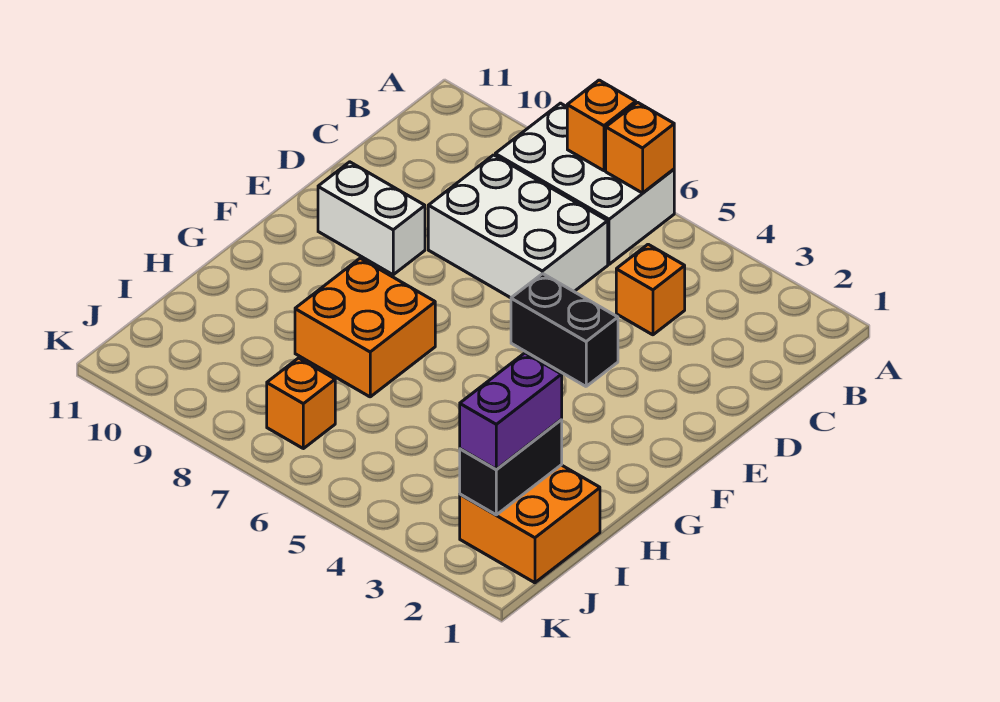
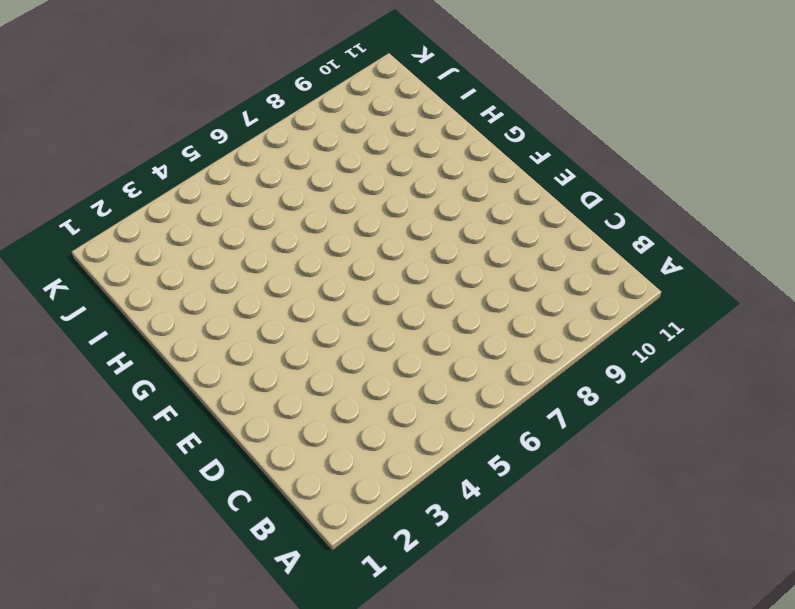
none -> white 2x3 brick [495,103,674,264]
none -> orange 1x1 brick [616,244,685,335]
none -> white 2x3 brick [428,155,608,298]

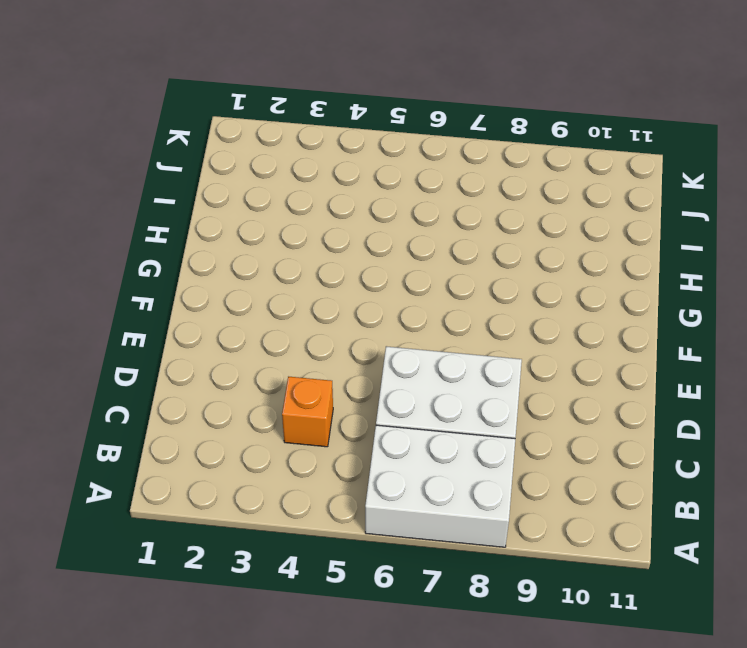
none -> black 1x2 brick [511,274,618,386]
none -> white 1x2 brick [318,162,425,275]
none -> orange 2x2 brick [295,258,435,397]

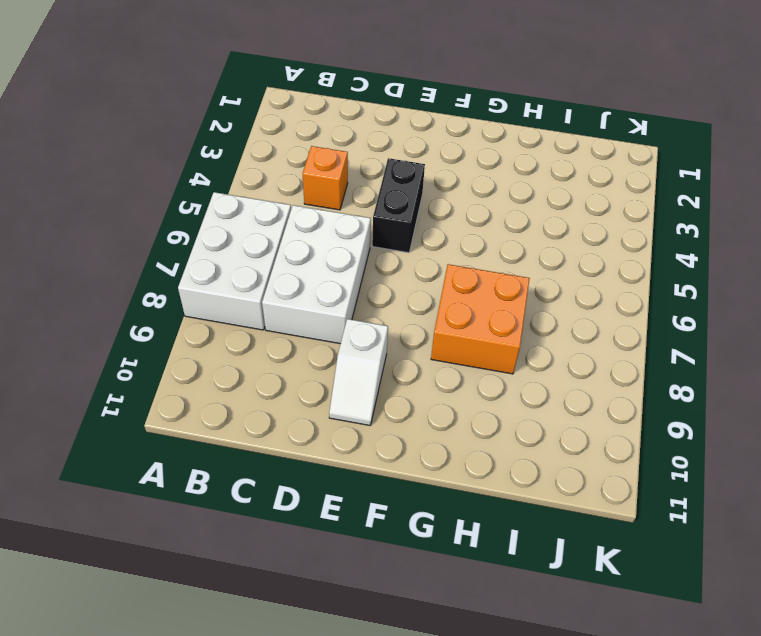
white 1x2 slope [329,319,388,425] -> white 1x2 brick [318,162,425,275]
none -> orange 2x2 brick [460,465,600,583]
none -> orange 1x1 brick [267,358,335,449]
none -> orange 1x1 brick [606,102,674,193]

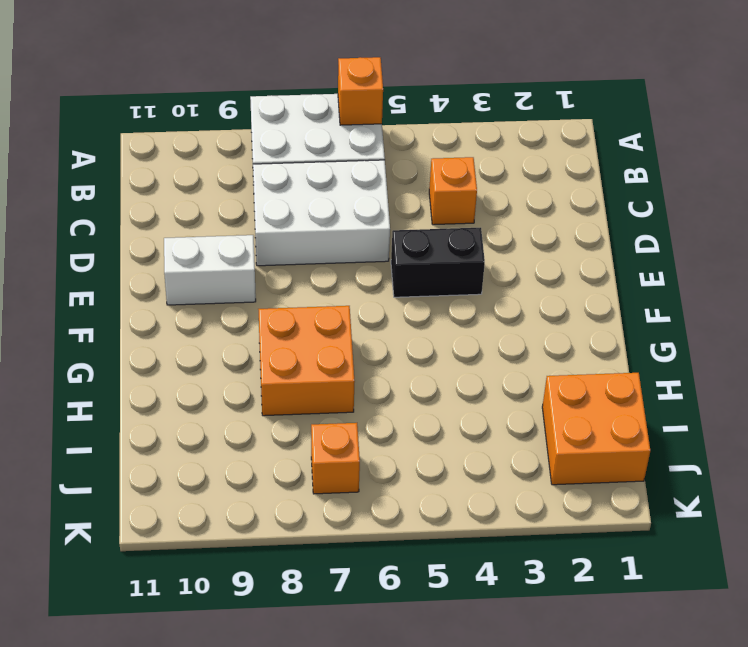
none -> orange 1x1 brick [567,80,636,171]
none -> black 1x2 brick [460,420,562,515]
none -> purple 1x2 brick [460,353,562,469]

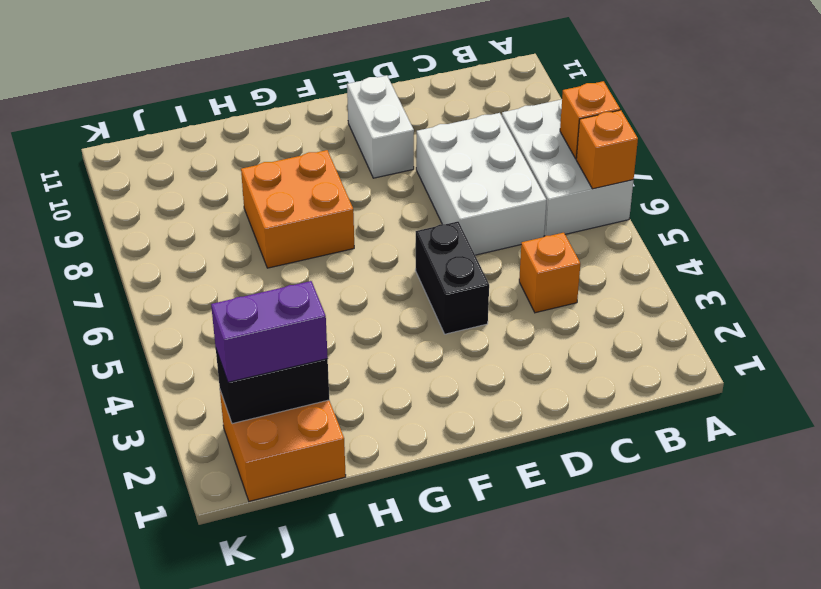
none -> orange 1x1 brick [267,358,335,449]

